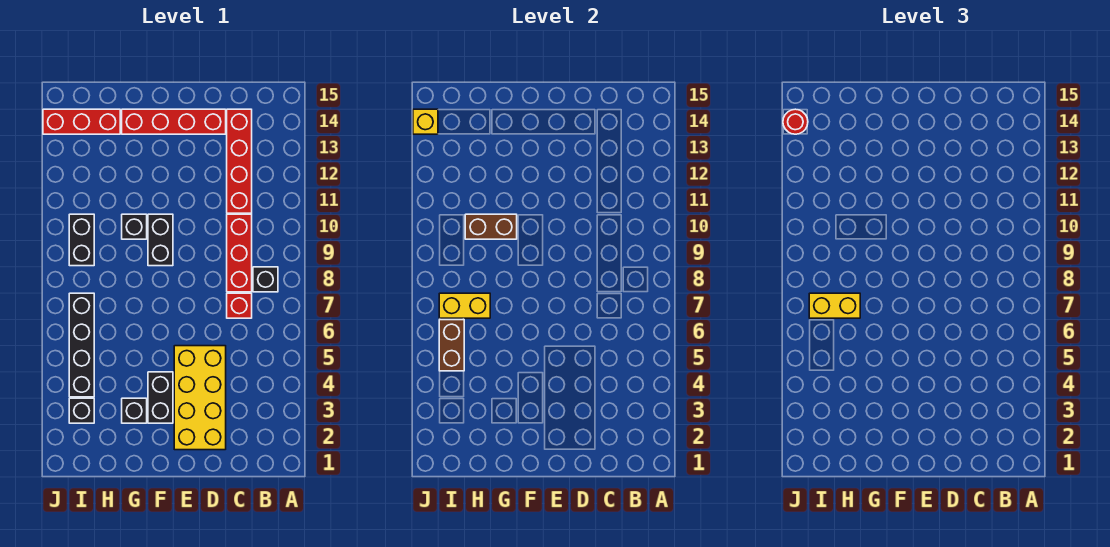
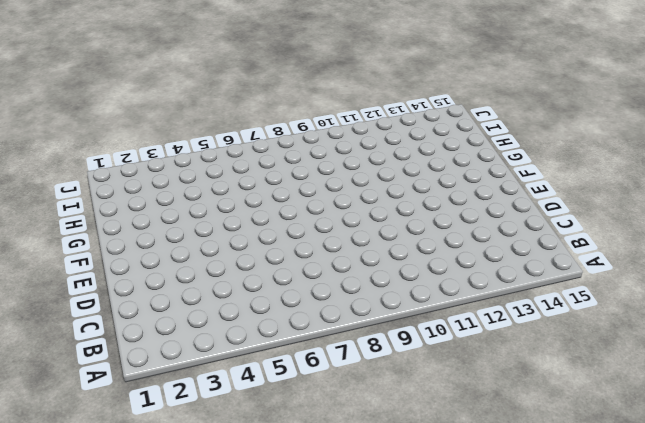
none -> black 1x1 brick [253,267,278,292]
none -> red 1x1 brick [227,293,252,318]
none -> red 1x3 brick [227,214,252,292]

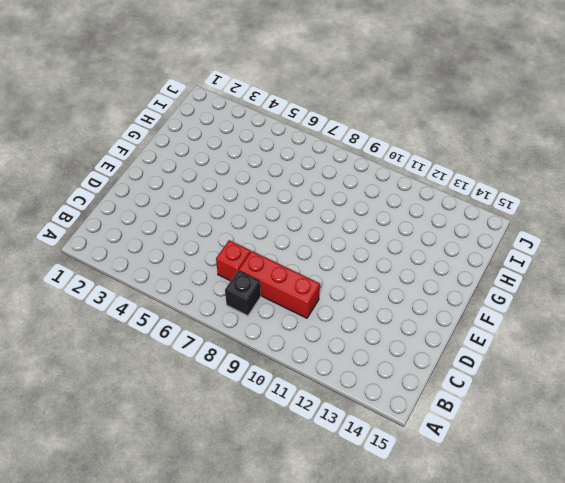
none -> red 1x4 brick [227,109,252,213]
none -> yellow 2x4 brick [174,346,226,450]
none -> red 1x4 brick [122,109,226,134]

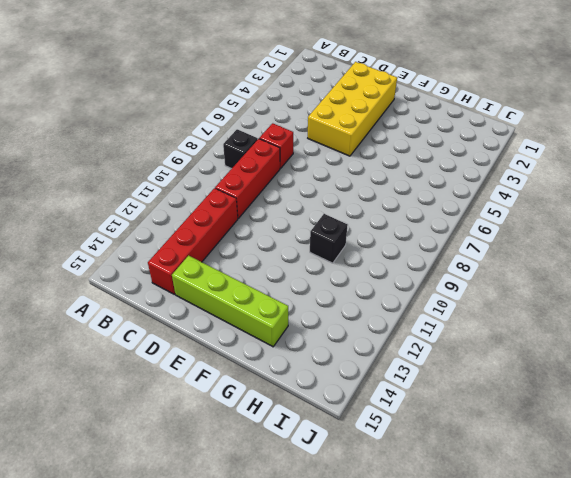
lime 1x4 brick [172,256,288,347] -> red 1x4 brick [122,109,226,134]
none -> black 1x2 brick [148,372,173,423]
none -> black 1x2 brick [148,214,173,266]
none -> black 1x1 brick [122,398,147,423]

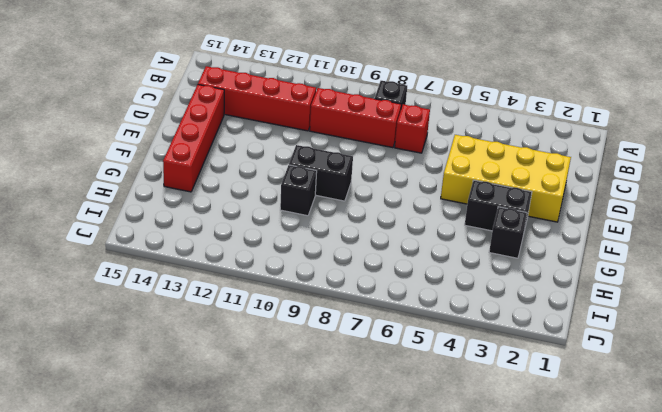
none -> red 1x3 brick [43,109,120,134]
none -> black 1x1 brick [69,398,94,423]
none -> black 1x4 brick [69,293,94,397]

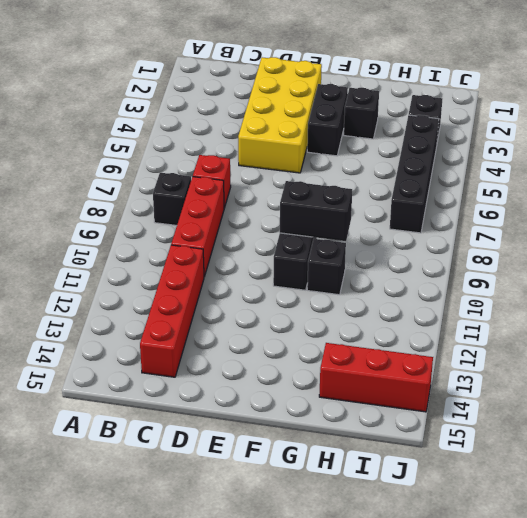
black 1x2 brick [280,181,352,241] -> black 1x2 brick turned to [69,214,94,266]
none -> red 1x4 brick [122,109,226,134]
none -> brown 1x2 brick [465,214,517,239]
none -> yellow 1x2 brick [439,293,490,318]

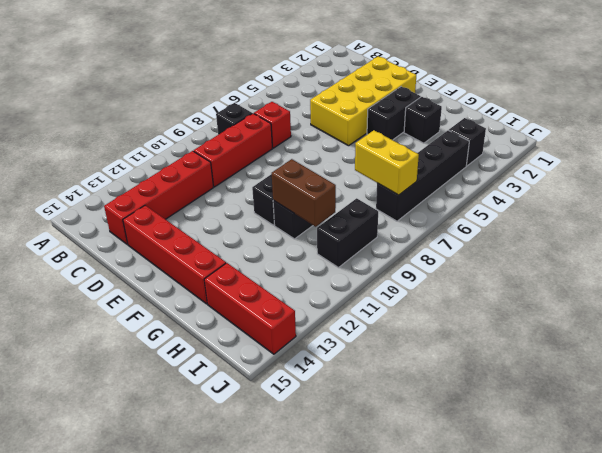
none -> brown 1x2 brick [439,320,464,371]
none -> yellow 1x1 brick [413,109,438,134]
none -> yellow 1x2 brick [809,293,860,318]

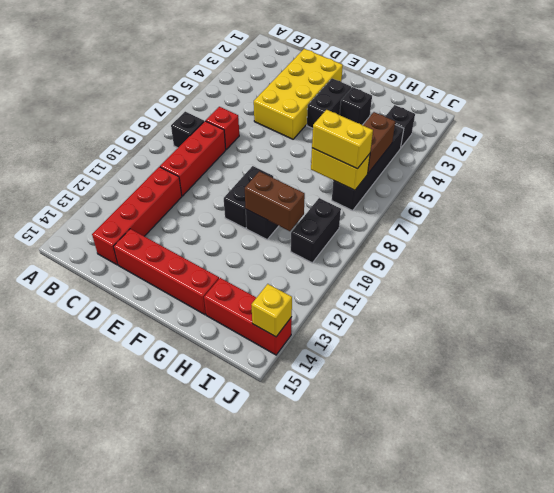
none -> red 1x1 round brick [783,109,808,134]

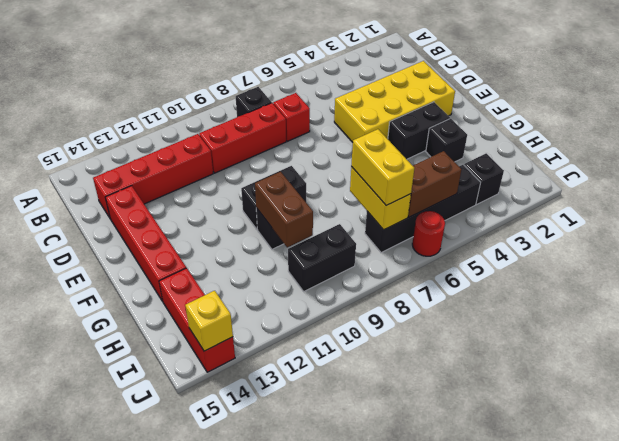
red 1x1 round brick [412,211,445,256] -> red 1x1 round brick moved to [783,109,808,134]

